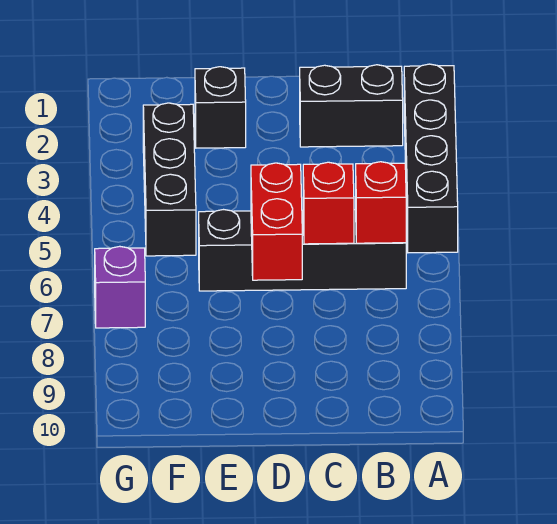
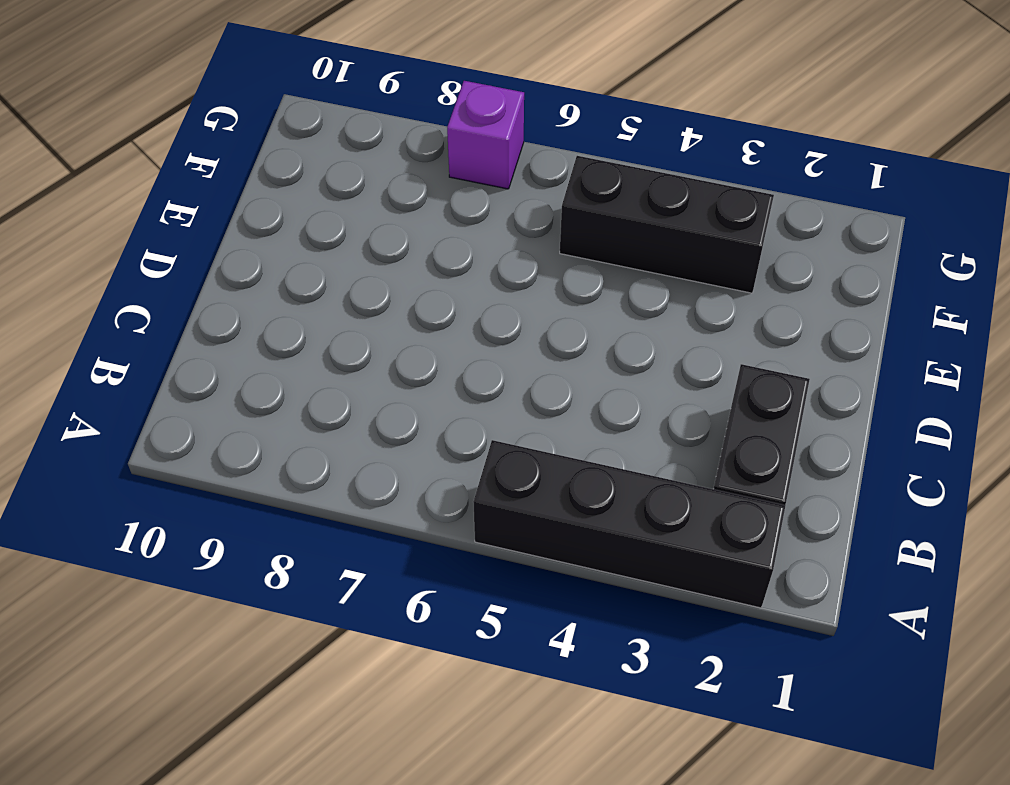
none -> black 1x4 brick [199,210,406,291]
none -> black 1x1 brick [195,67,246,148]

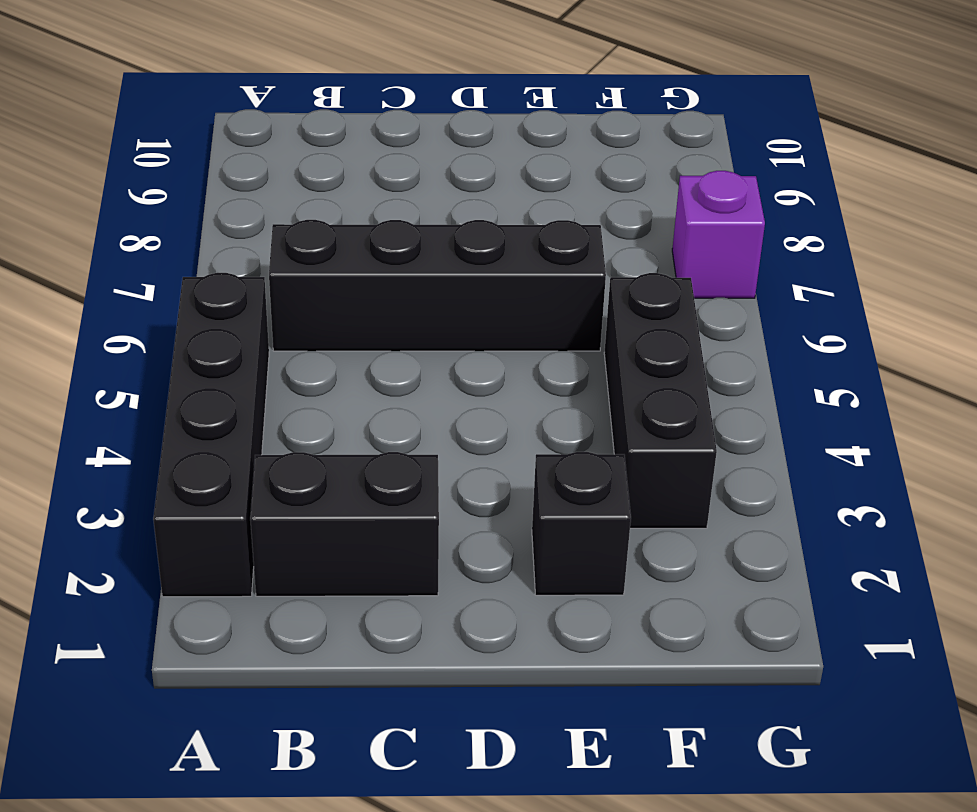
none -> red 1x1 brick [356,162,406,243]
none -> red 1x1 brick [303,162,354,244]

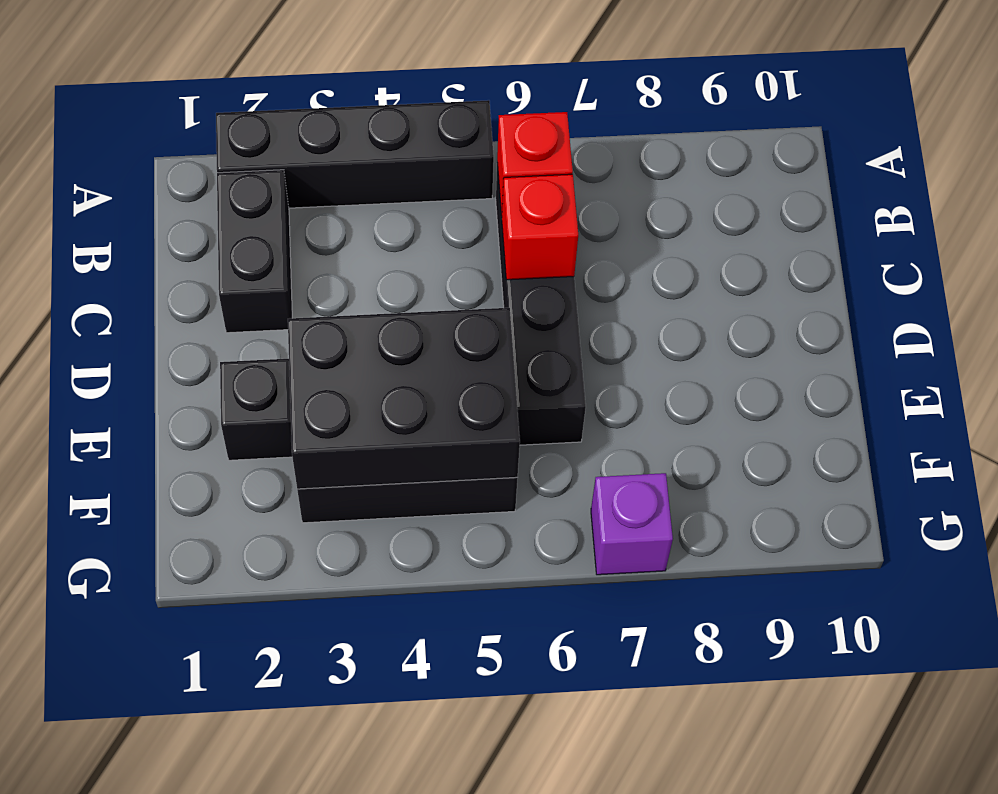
black 2x3 brick [288,308,520,489] -> none
none -> red 1x2 brick [251,163,302,280]

